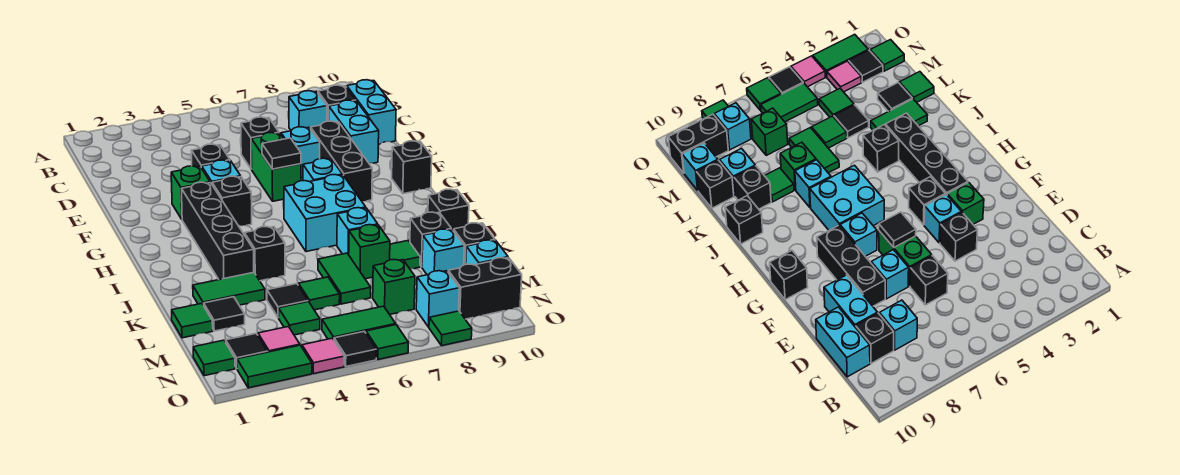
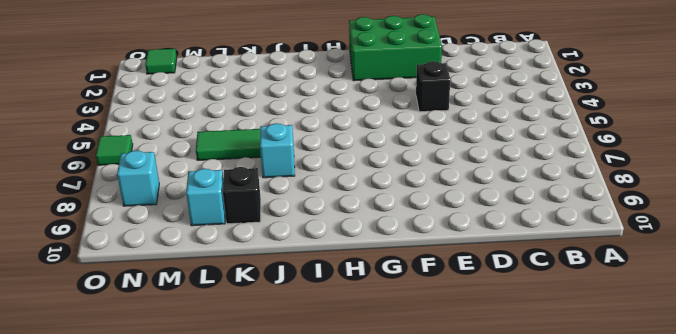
green 2x3 brick [349,14,442,81] -> none
none -> cyan 1x1 brick [289,91,327,130]
none -> black 1x1 brick [318,85,356,121]
none -> cyan 1x2 brick [347,80,396,144]
none -> black 1x1 brick [241,117,279,169]

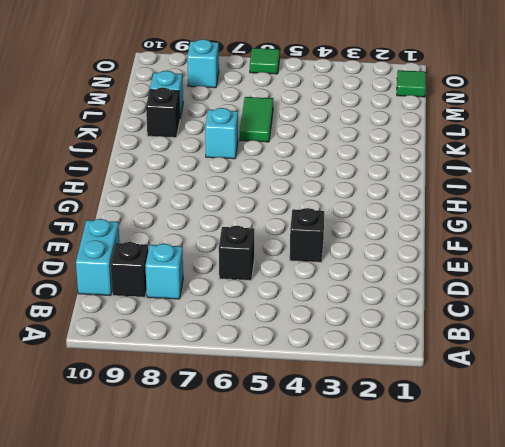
none -> cyan 1x2 brick [329,100,379,163]
none -> green 1x2 brick [251,133,301,201]
none -> cyan 1x1 brick [281,127,320,177]
none -> black 1x3 brick [311,121,372,201]

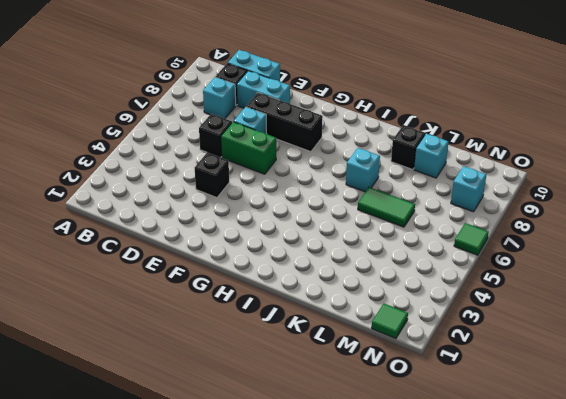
none -> green 1x1 brick [171,166,210,219]
none -> cyan 1x1 brick [202,160,241,184]
none -> black 1x4 brick [182,182,254,280]
none -> black 1x1 brick [212,176,252,226]

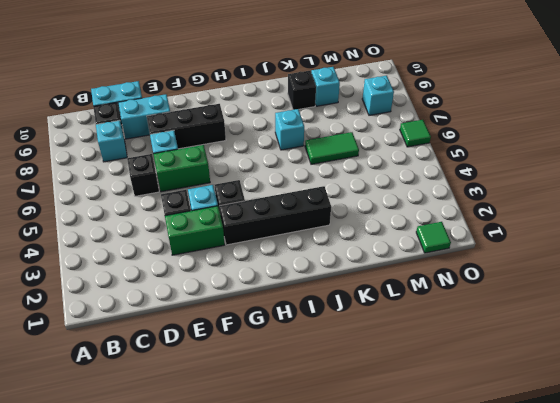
green 1x2 brick [165,206,225,255] -> green 1x1 brick [171,166,210,219]
none -> cyan 1x1 brick [303,158,342,182]
none -> black 1x1 brick [392,141,432,194]
none -> cyan 2x2 brick [284,175,366,252]
none -> black 1x1 brick [244,227,285,281]

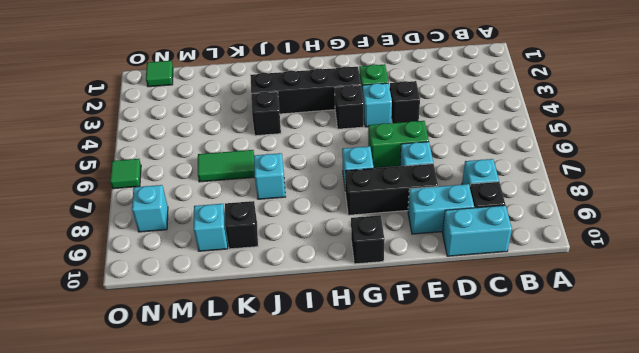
none -> black 1x1 brick [241,117,279,169]
none -> cyan 2x2 brick [284,175,366,252]
none -> black 1x1 brick [428,189,469,230]
none -> green 1x2 tile [193,272,265,306]

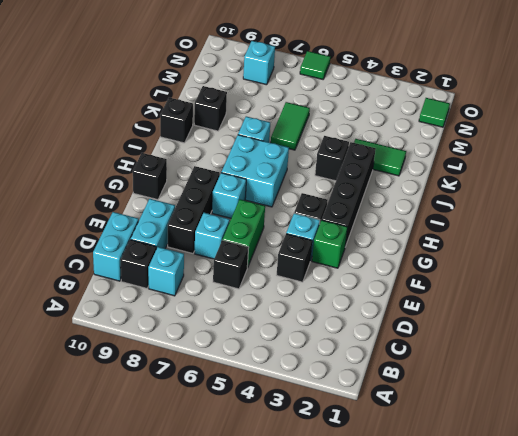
none -> green 1x1 brick [348,225,390,279]
none -> green 1x1 tile [390,240,420,269]
none -> green 1x1 tile [172,303,213,338]
none -> black 1x1 tile [204,297,245,331]

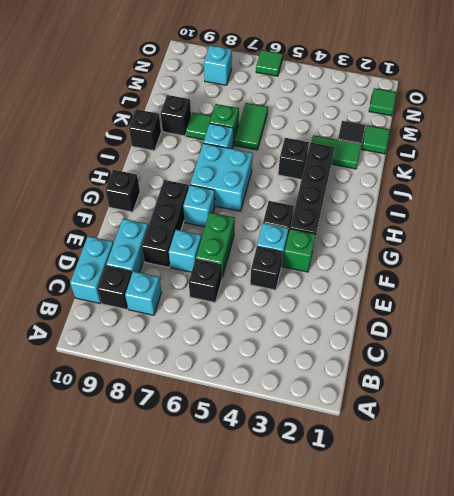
none -> black 1x1 tile [267,284,308,318]
none -> green 1x1 tile [298,277,340,310]
none -> cyan 1x1 brick [422,229,464,275]
none -> black 1x1 brick [453,223,495,265]

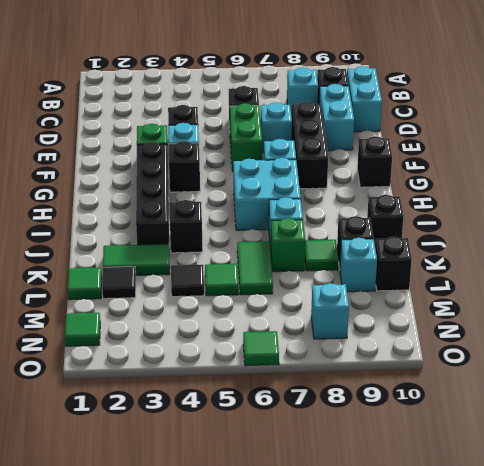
none -> green 1x1 tile [278,302,320,335]
none -> green 1x1 brick [373,260,415,315]
none -> cyan 1x1 brick [466,240,508,265]
none -> black 1x1 tile [226,334,268,368]

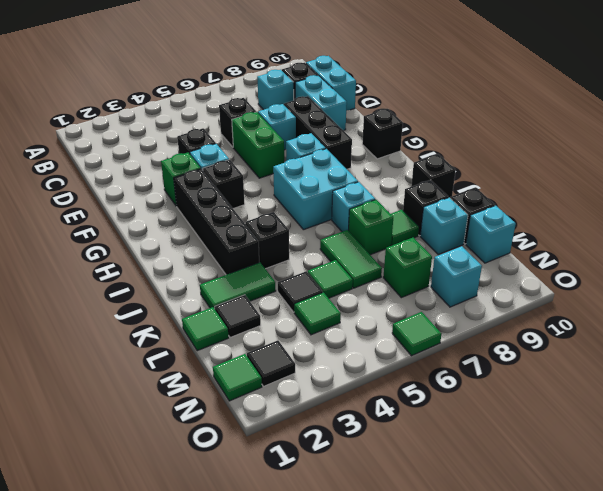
none -> pink 1x1 tile [258,327,300,352]
none -> green 1x2 tile [322,306,396,339]
none -> black 1x2 brick [448,258,522,319]
none -> green 1x2 tile [237,345,312,388]

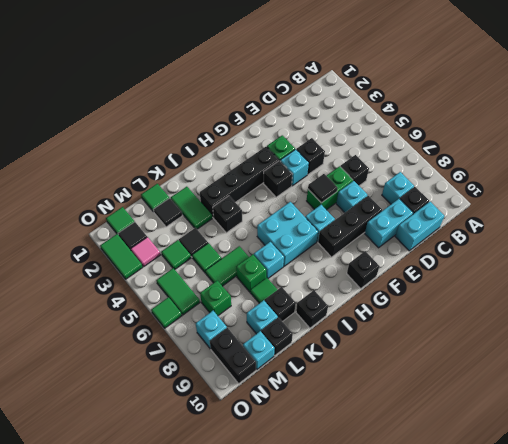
none -> pink 1x1 tile [302,338,344,374]
none -> black 1x1 tile [334,331,376,367]
none -> green 1x1 tile [429,311,472,346]

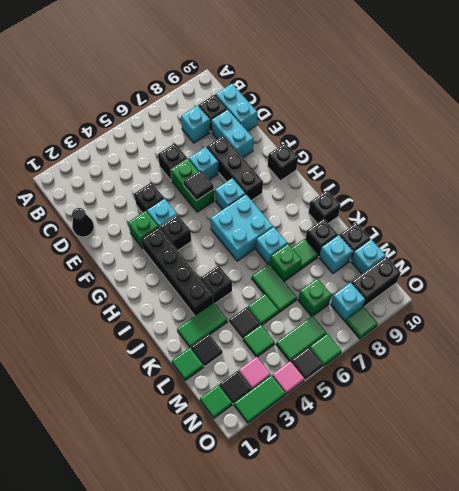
black 1x1 cone [72,208,94,237] -> none

